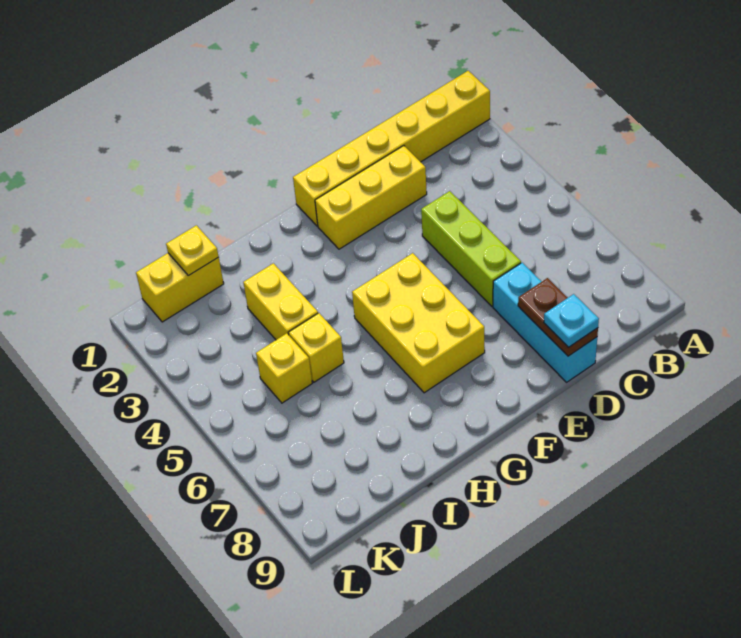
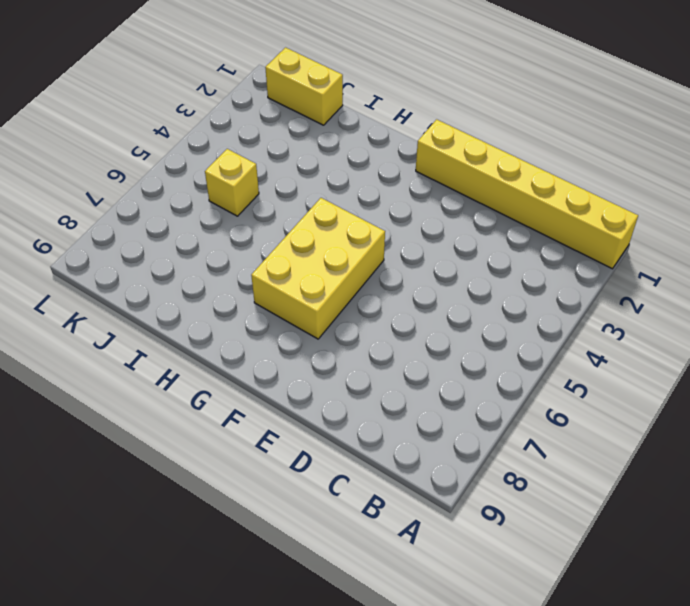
none -> yellow 1x3 brick [315,146,427,249]
none -> lime 1x3 brick [421,191,521,306]
none -> cyan 1x3 brick [493,263,597,382]

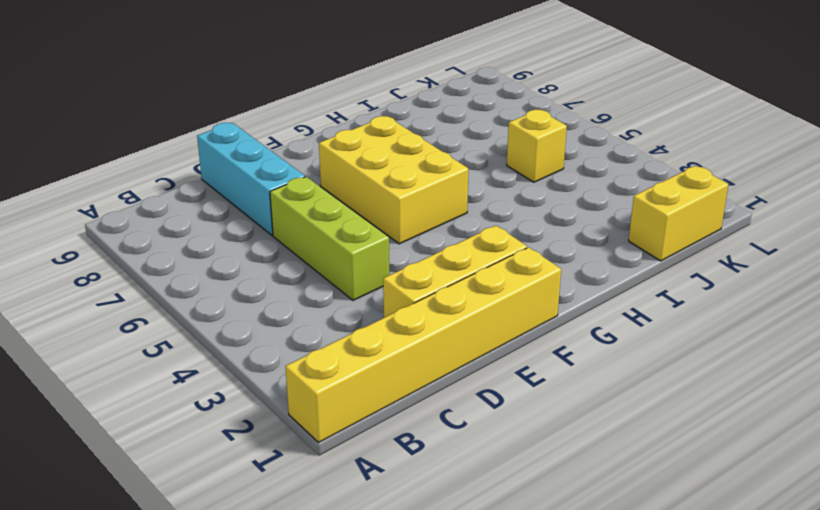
none -> yellow 1x2 brick [243,263,318,340]
none -> yellow 1x1 brick [288,313,344,382]
none -> brown 1x2 plate [518,278,598,356]

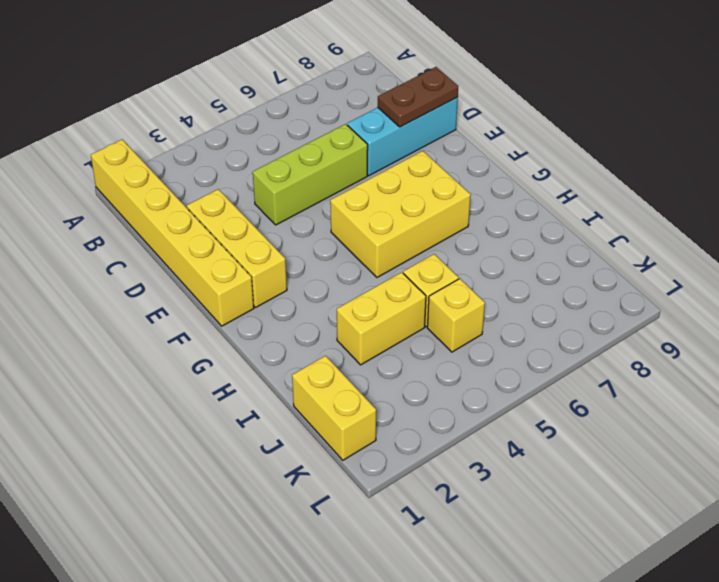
none -> yellow 1x1 plate [166,225,219,276]
none -> cyan 1x1 plate [544,294,599,347]

